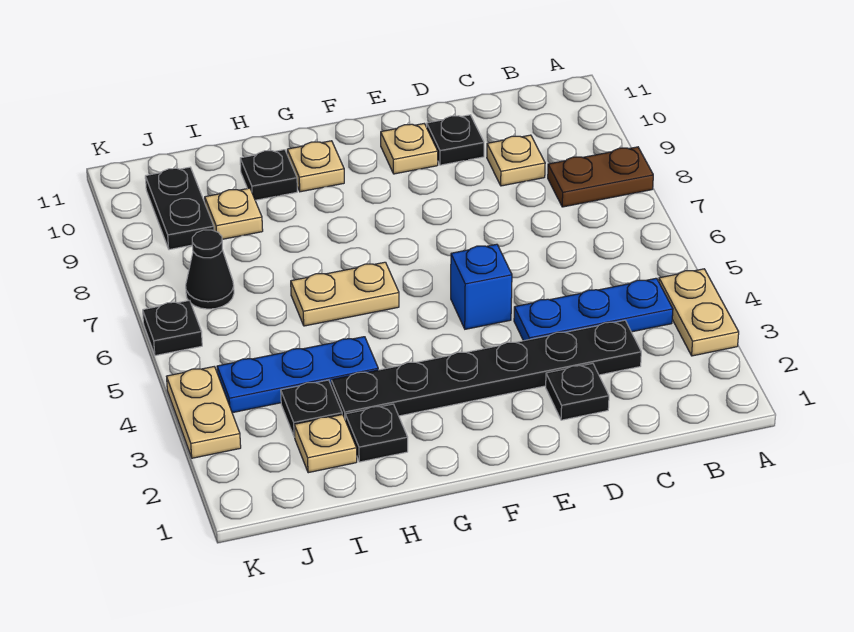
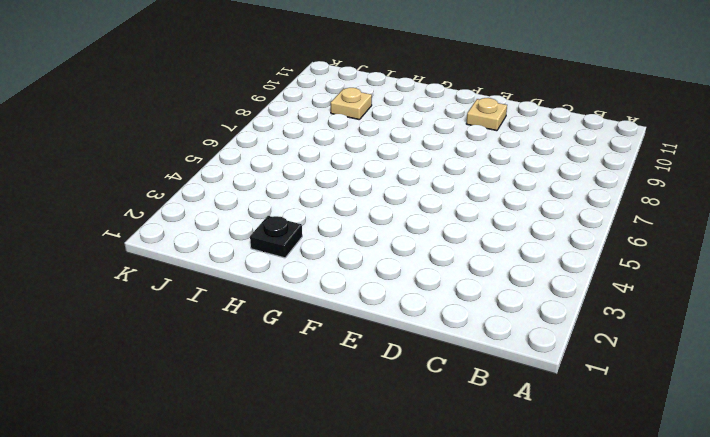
none -> tan 1x2 plate [659,269,739,356]
none -> brown 1x2 plate [548,147,653,207]
none -> blue 1x3 plate [514,278,673,341]

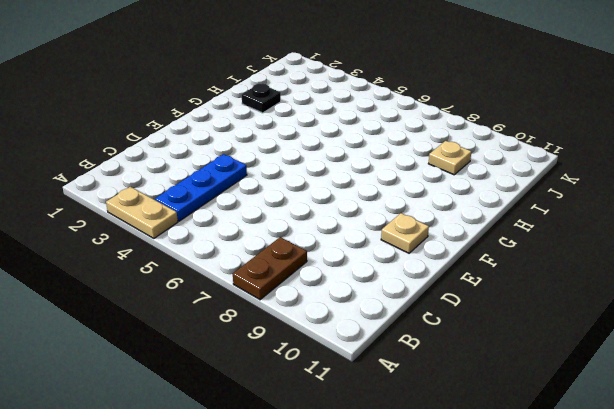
none -> black 1x6 plate [331,320,641,418]
none -> tan 1x1 plate [487,135,545,186]
none -> black 1x1 plate [546,363,609,420]

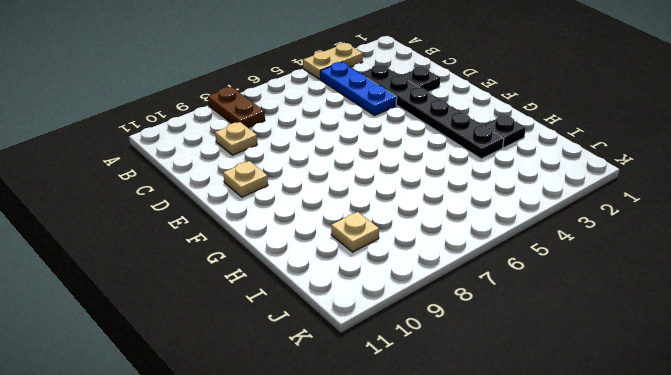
none -> black 1x1 plate [427,115,484,165]
none -> blue 1x1 brick [451,244,512,329]
none -> tan 1x2 plate [291,262,399,326]

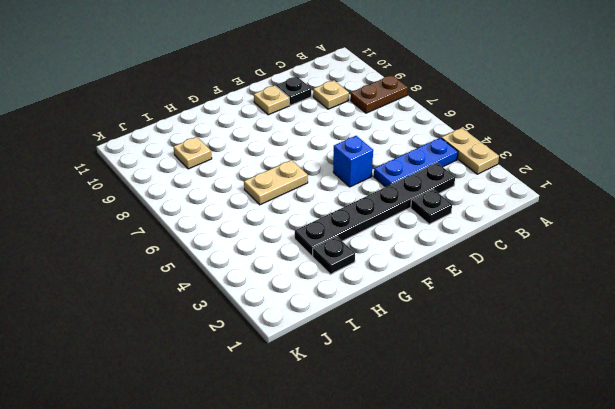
none -> tan 1x1 plate [287,141,344,192]
none -> blue 1x3 plate [217,337,378,413]
none -> black 1x1 plate [240,150,297,200]

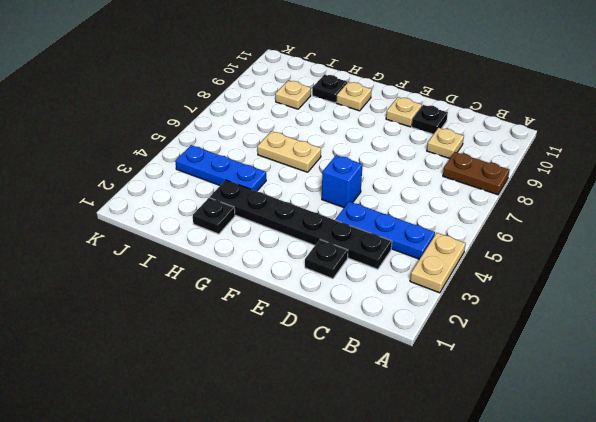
none -> tan 1x1 plate [294,414,357,473]
none -> black 1x1 plate [281,380,342,437]
none -> black 1x1 cone [186,230,234,309]

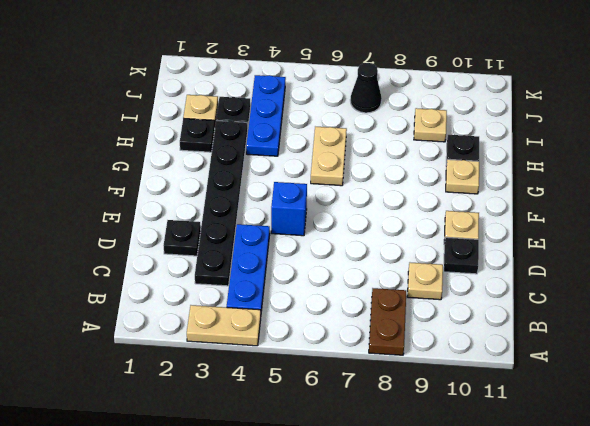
none -> black 1x2 plate [145,167,214,250]
none -> tan 1x2 plate [167,367,241,458]
none -> black 1x1 plate [143,300,202,356]

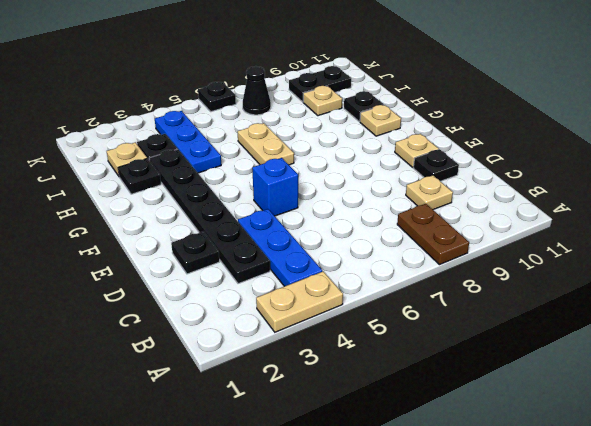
none -> tan 1x2 plate [167,367,241,458]

